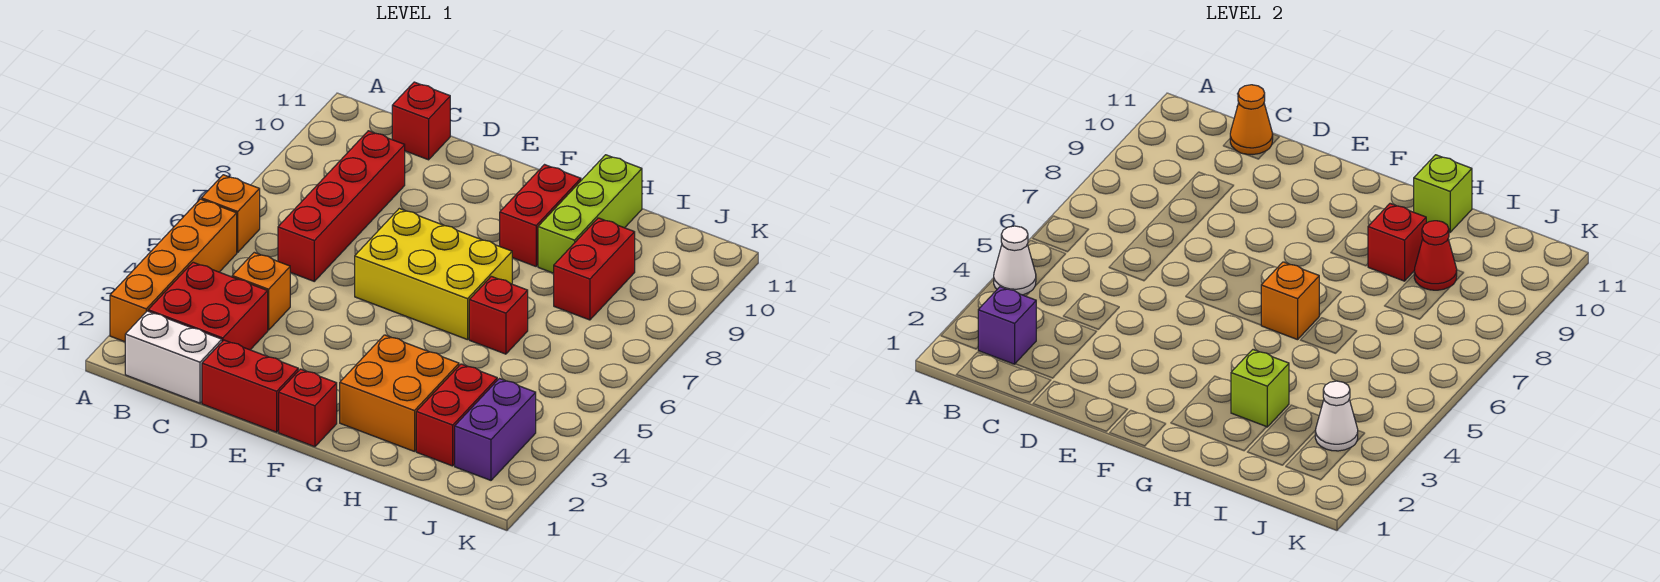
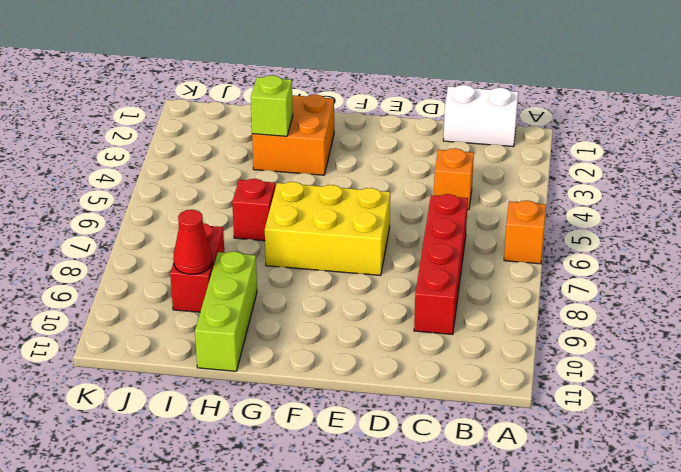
none -> orange 1x4 brick [110,199,237,342]
none -> red 2x2 brick [148,262,268,350]
none -> red 1x1 brick [392,82,450,160]

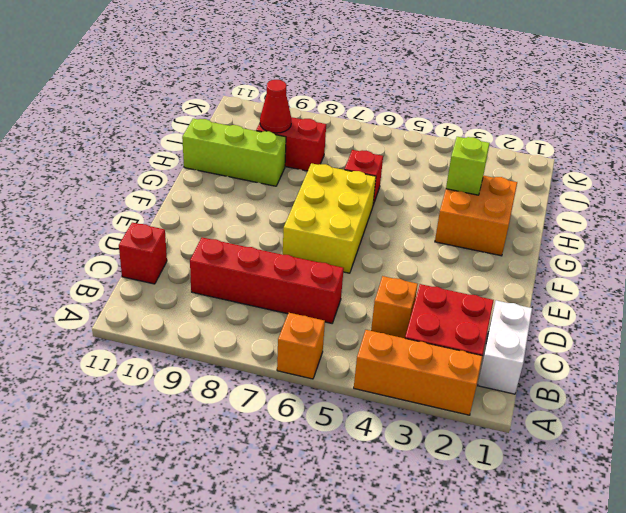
orange 1x3 brick [354,330,482,415] -> orange 1x4 brick [110,199,237,342]
none -> red 1x2 brick [202,340,298,432]
none -> red 1x1 brick [279,369,337,447]
none -> red 1x2 brick [500,165,581,266]

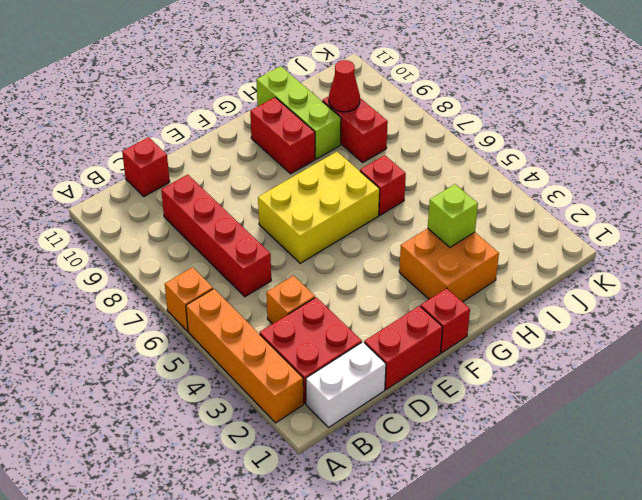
none -> red 1x2 brick [416,364,497,466]
none -> purple 1x2 brick [455,379,536,480]
none -> white 1x1 cone [994,226,1036,295]

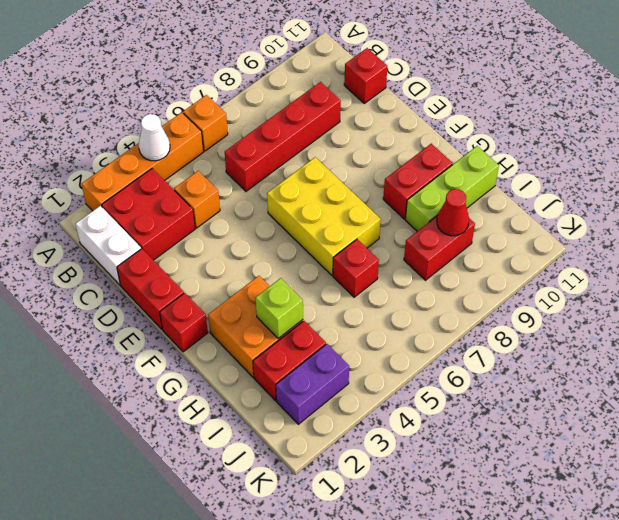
none -> purple 1x1 brick [978,287,1036,364]
none -> orange 1x1 cone [1230,85,1273,154]
none -> orange 1x1 brick [1261,262,1319,340]

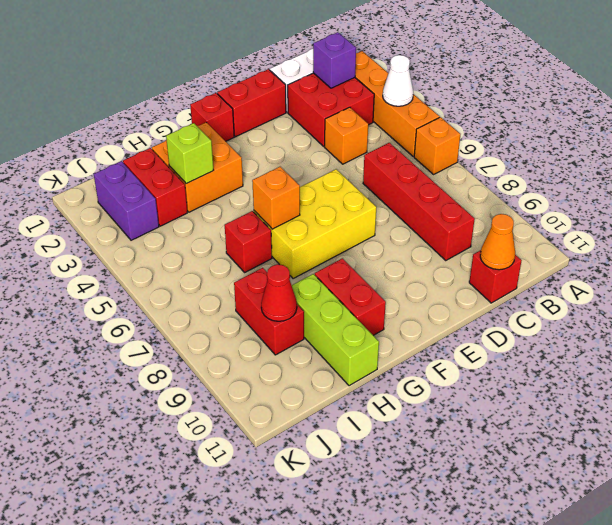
none -> red 1x1 brick [1368,204,1426,281]
none -> lime 1x1 brick [1413,155,1472,232]
none -> white 1x1 cone [1315,381,1358,451]

